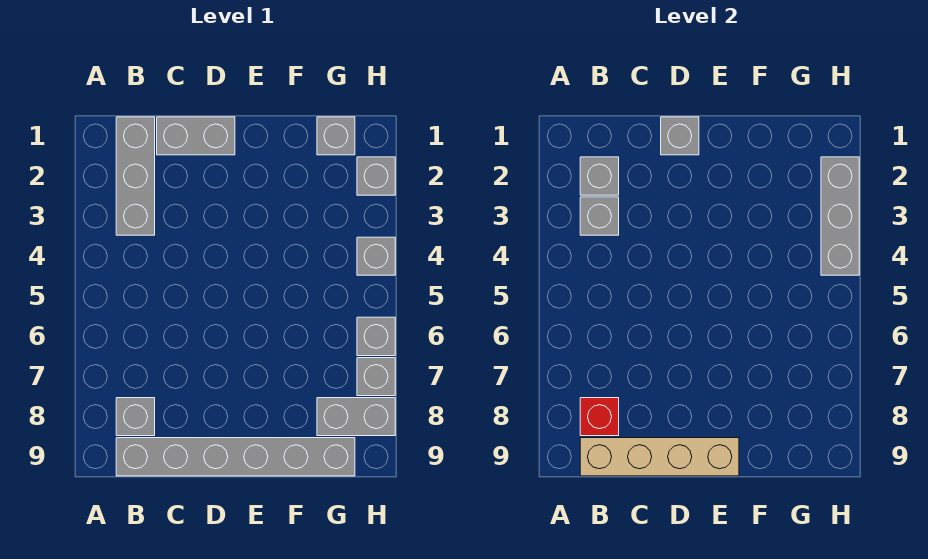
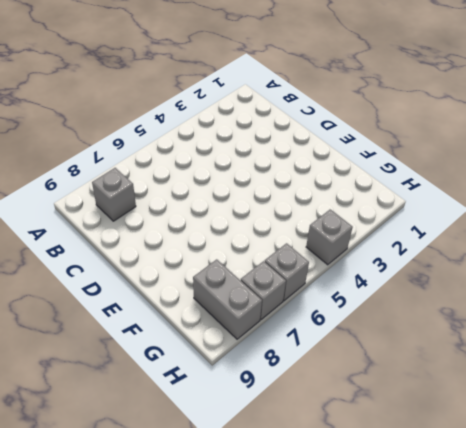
none -> grey 1x3 brick [116,117,155,235]
none -> grey 1x6 brick [116,438,355,476]
none -> grey 1x2 brick [157,117,235,155]

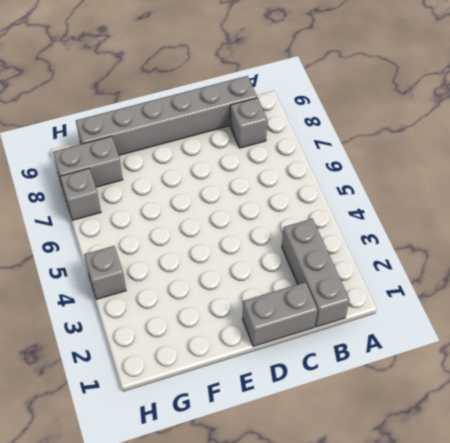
none -> grey 1x1 brick [317,117,355,155]
none -> grey 1x1 brick [357,157,395,195]
none -> grey 1x1 brick [357,317,395,356]

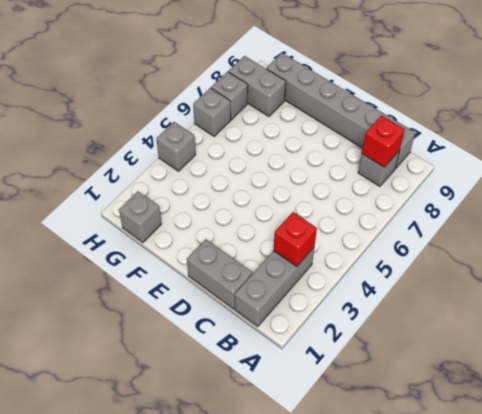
red 1x1 brick [274,212,317,266] -> grey 1x1 brick [580,197,619,235]
none -> grey 1x1 brick [357,157,395,195]
none -> grey 1x1 brick [580,157,619,195]
none -> tan 1x4 brick [580,438,739,476]

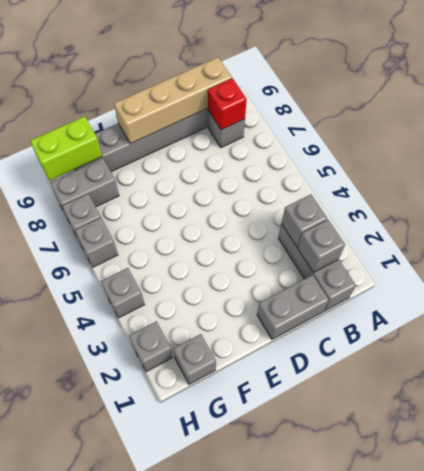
lime 1x2 brick [30,116,102,181] -> none
none -> grey 1x1 brick [661,117,699,155]
none -> grey 1x3 brick [821,157,859,275]

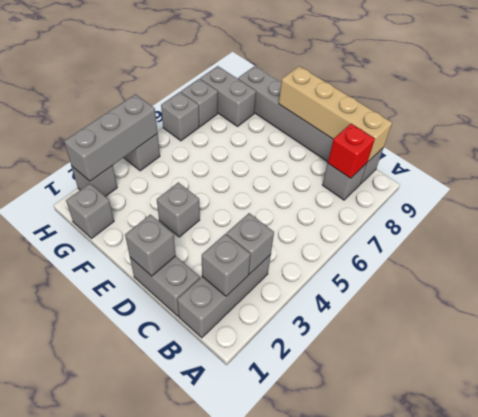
grey 1x1 brick [157,182,200,237] -> none

